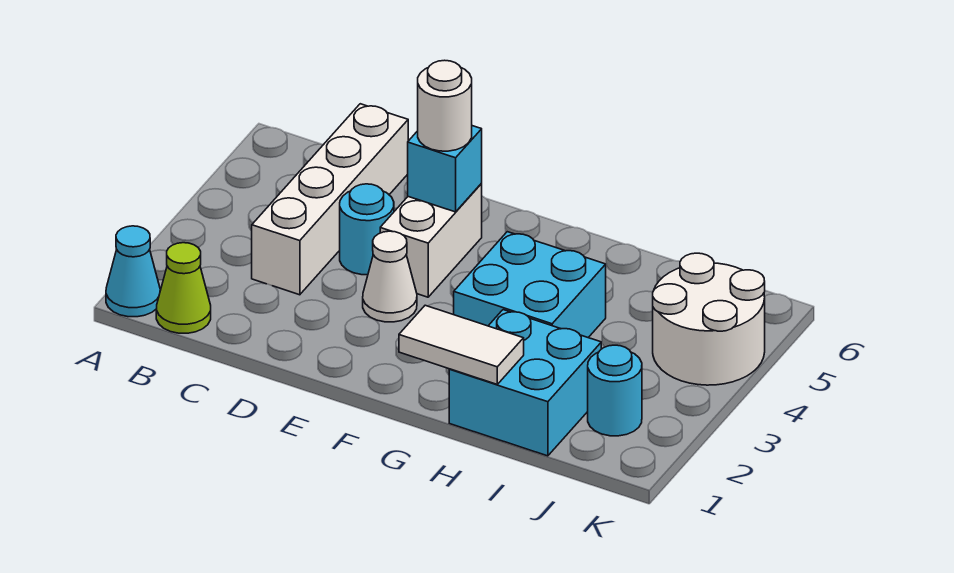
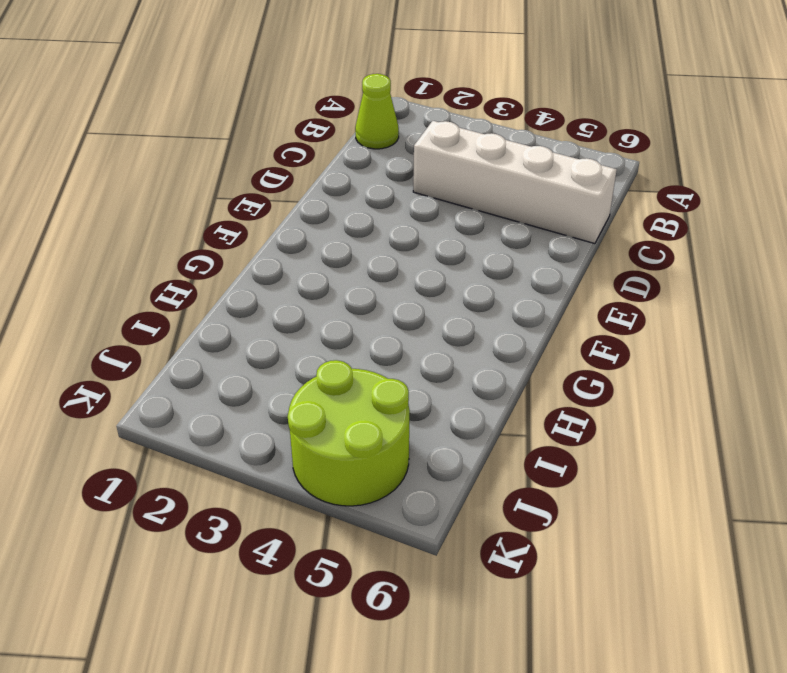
lime 2x2 round brick [288,360,410,506] -> white 2x2 round brick [653,253,765,385]
none -> cyan 1x1 cone [106,226,160,317]
none -> cyan 1x1 round brick [340,184,394,275]
none -> white 1x1 cone [363,231,417,322]

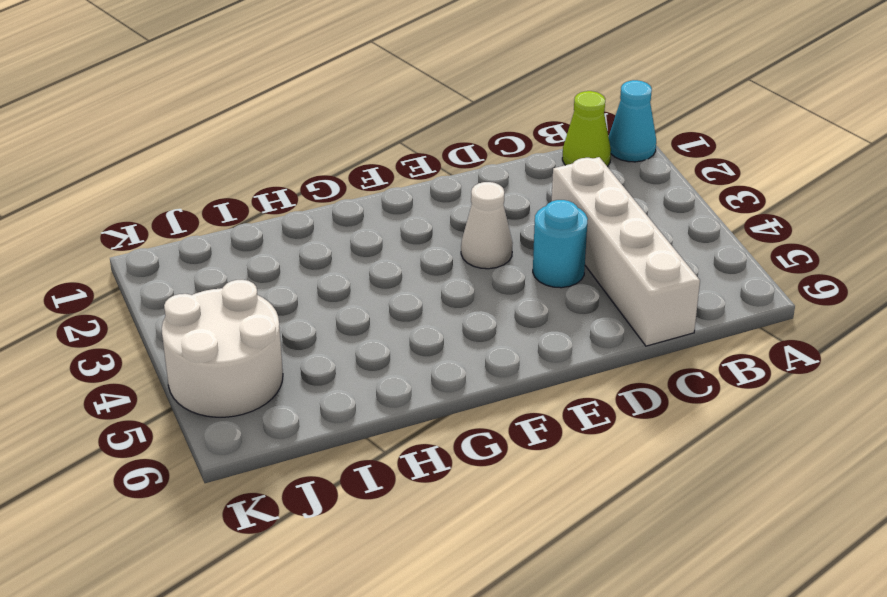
none -> white 1x2 brick [380,184,482,297]
none -> cyan 2x2 brick [454,232,606,338]
none -> cyan 2x2 brick [449,310,601,456]

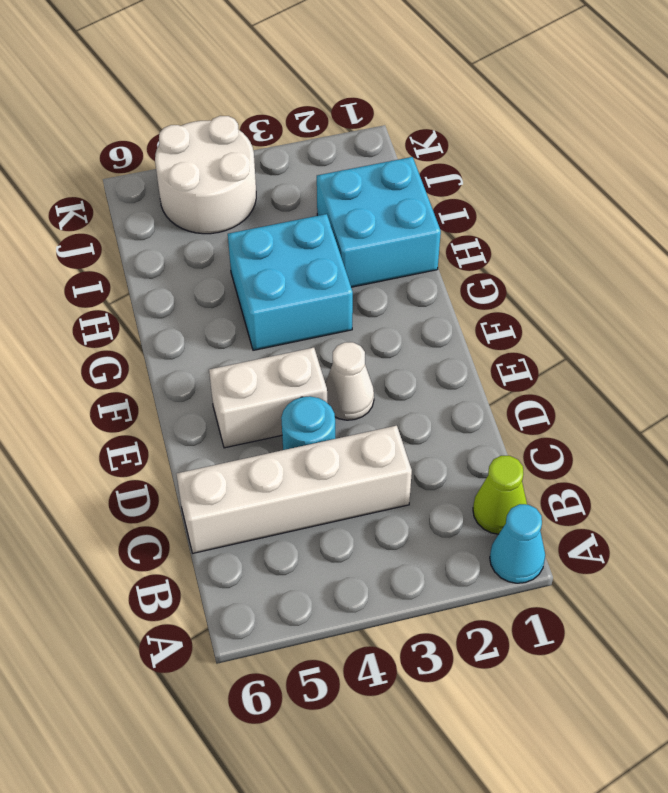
none -> cyan 1x1 round brick [588,345,642,436]
none -> cyan 1x1 brick [408,126,482,212]
none -> white 1x2 tile [399,305,524,384]

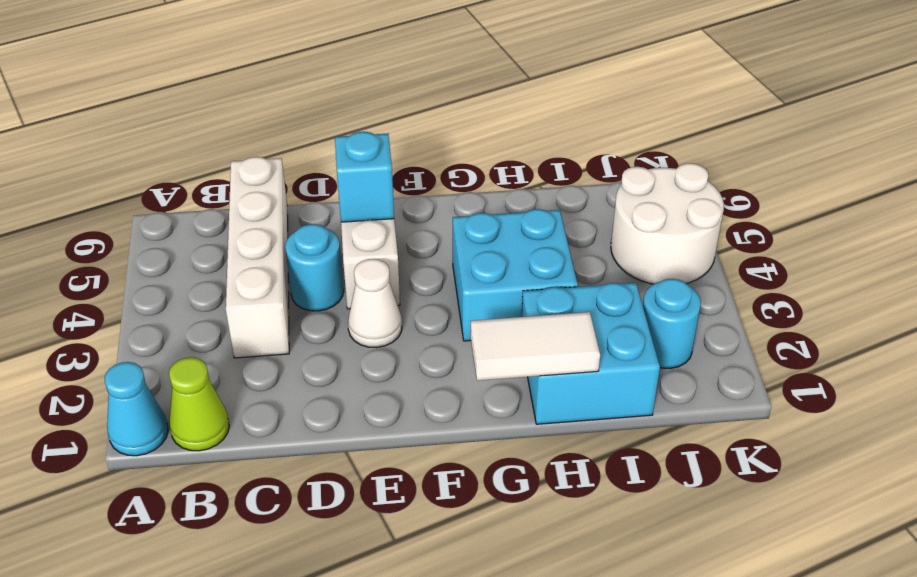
none -> white 1x1 round brick [418,60,472,151]

